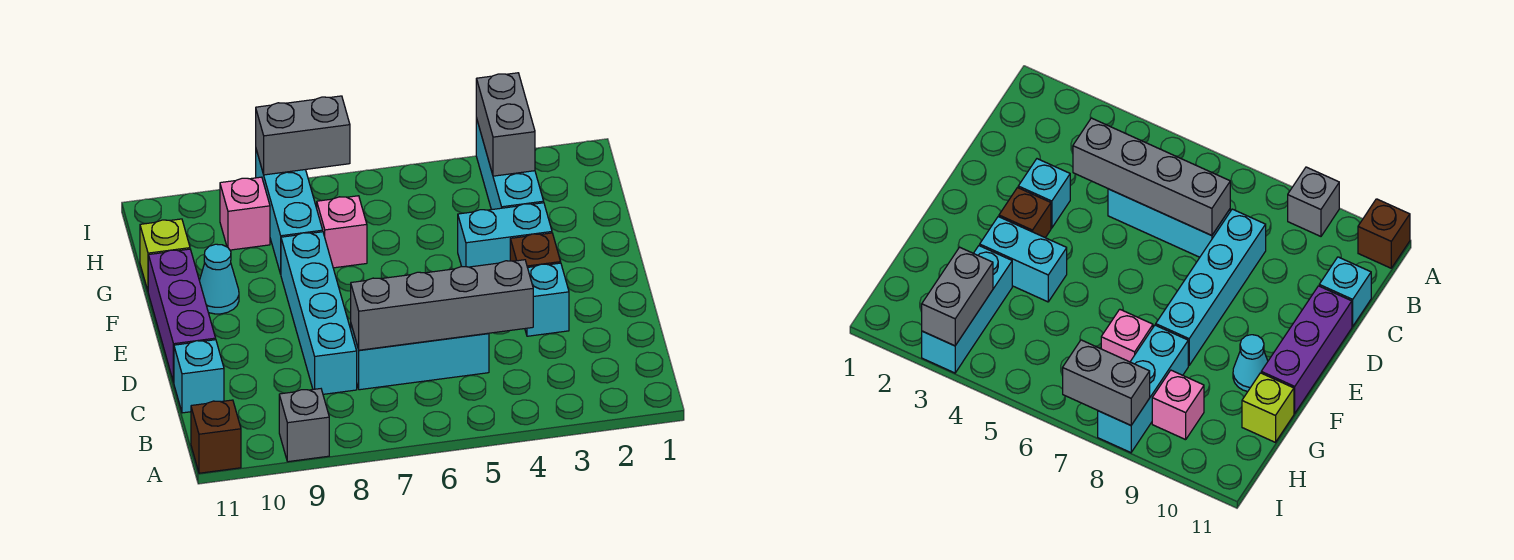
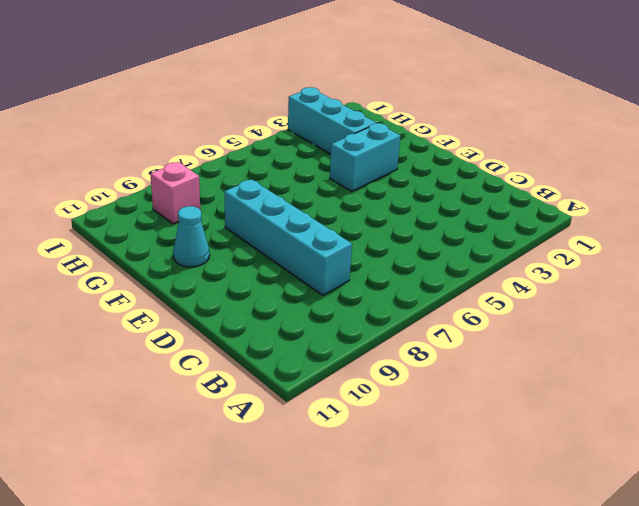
none -> grey 1x1 brick [279,389,329,462]
none -> brown 1x1 brick [191,400,241,473]
none -> cyan 1x3 brick [351,325,489,390]

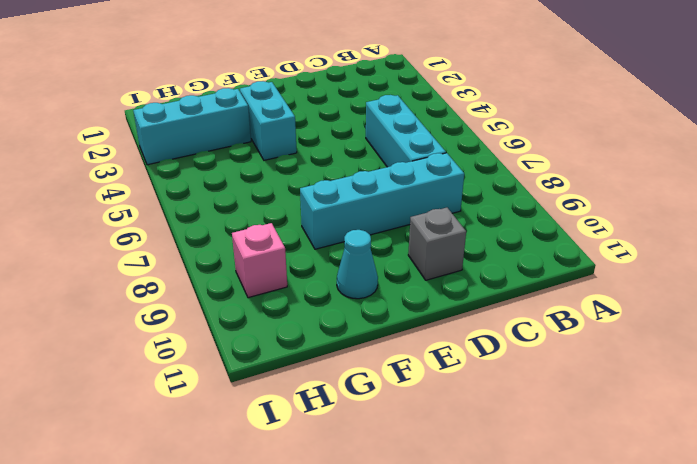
grey 1x1 brick [408,208,466,280] -> grey 1x1 brick moved to [279,389,329,462]
none -> brown 1x1 brick [191,400,241,473]
none -> cyan 1x1 brick [174,340,224,413]
none -> cyan 1x1 brick [525,263,569,336]

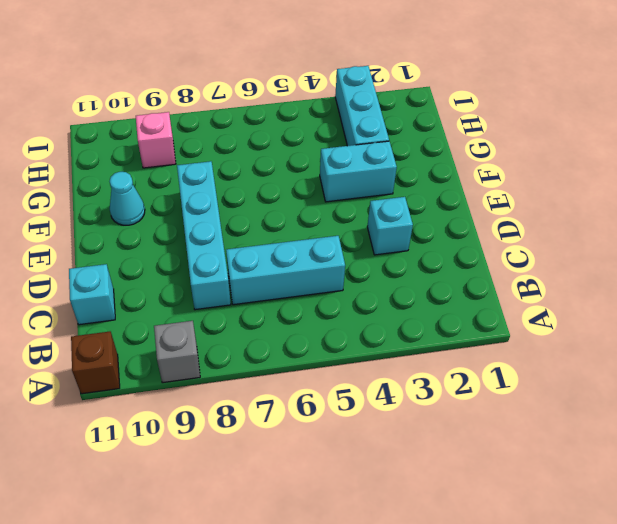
none -> purple 1x3 brick [148,249,216,382]
none -> brown 1x1 brick [510,233,561,267]
none -> pink 1x1 brick [317,196,367,268]

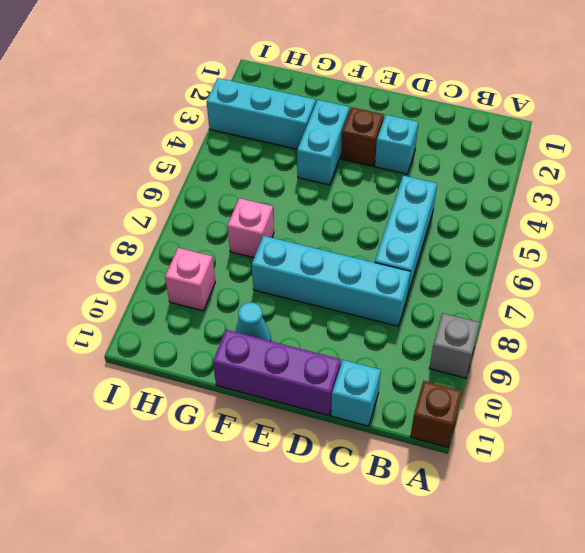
none -> cyan 1x3 brick [256,150,323,274]
none -> lime 1x1 brick [140,219,190,290]
none -> grey 1x4 brick [351,260,533,350]

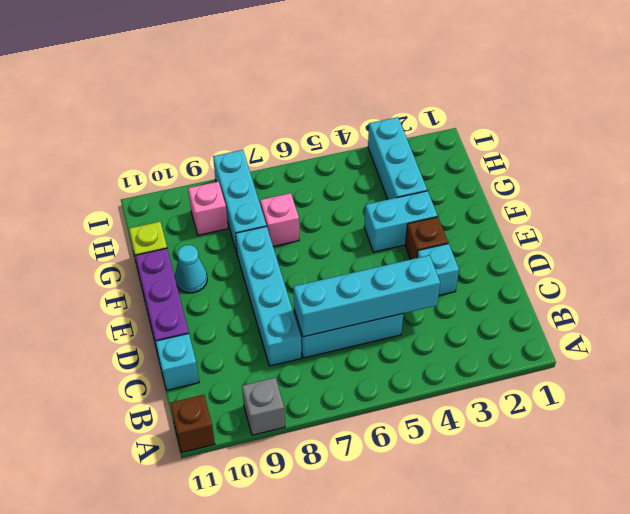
cyan 1x4 brick [294,255,440,337] -> grey 1x4 brick [351,260,533,350]
none -> grey 1x2 brick [476,73,535,176]
none -> grey 1x2 brick [256,96,350,175]

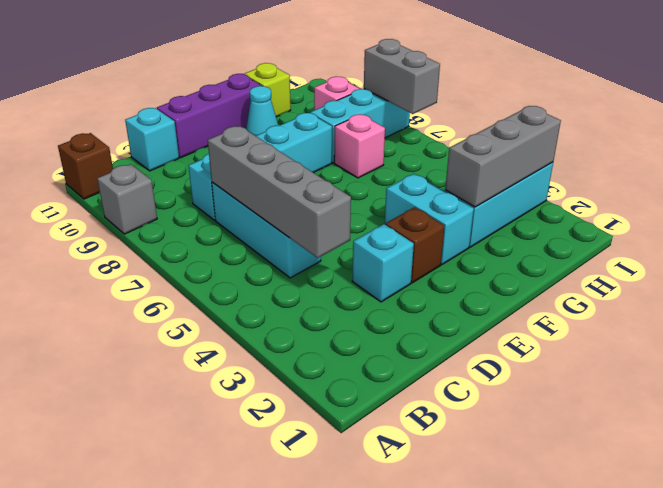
grey 1x3 brick [445,106,561,207] -> grey 1x2 brick [476,73,535,176]

